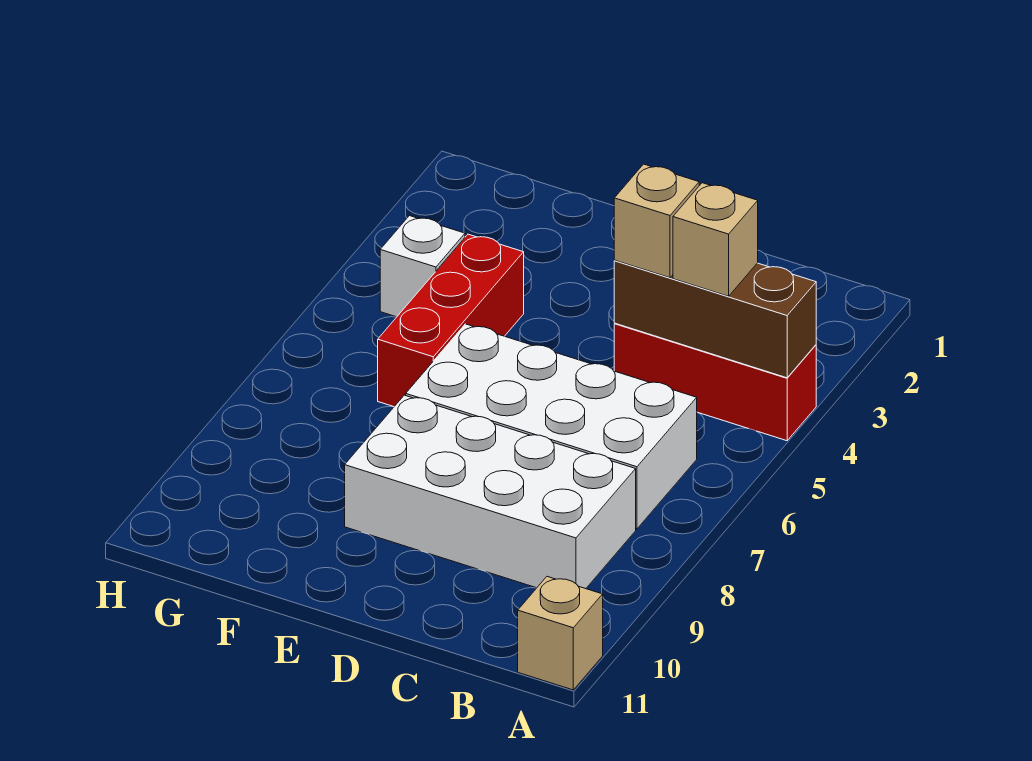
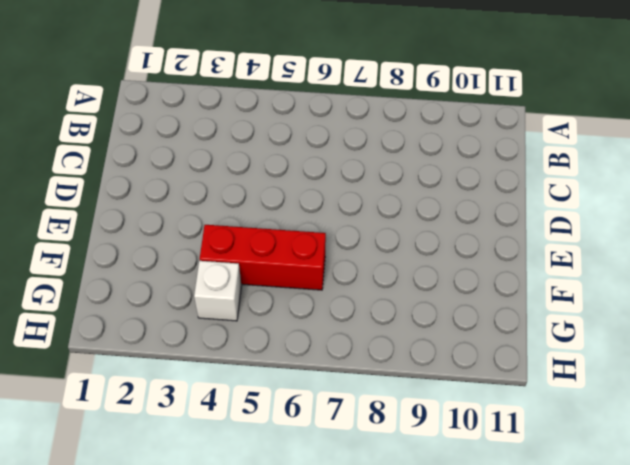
none -> red 1x3 brick [614,323,816,441]
none -> tan 1x1 brick [518,577,603,690]

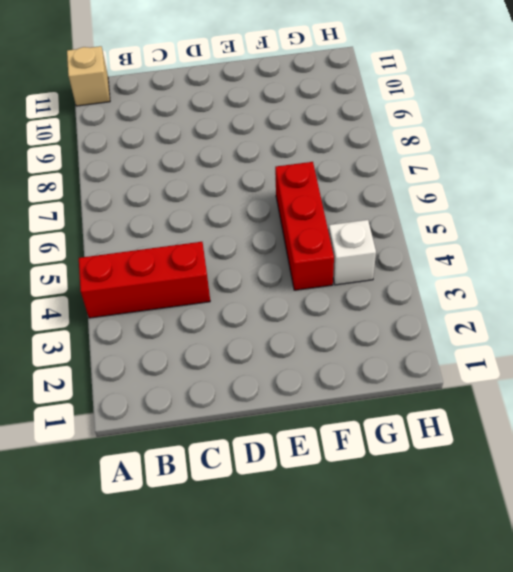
none -> white 2x4 brick [406,324,697,529]
none -> white 2x4 brick [345,395,636,589]

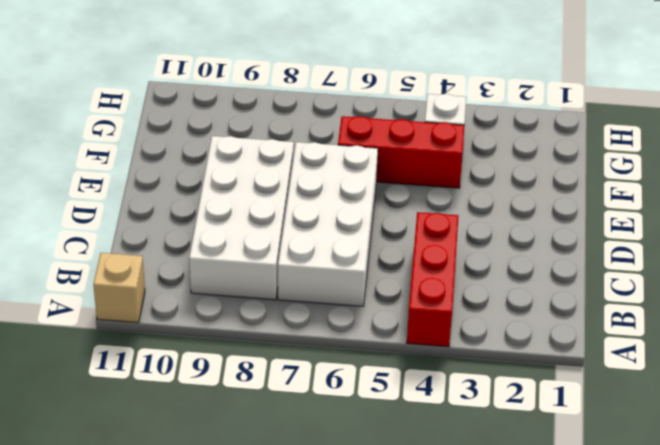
none -> brown 1x3 brick [614,261,816,378]
none -> tan 1x1 brick [673,183,758,296]

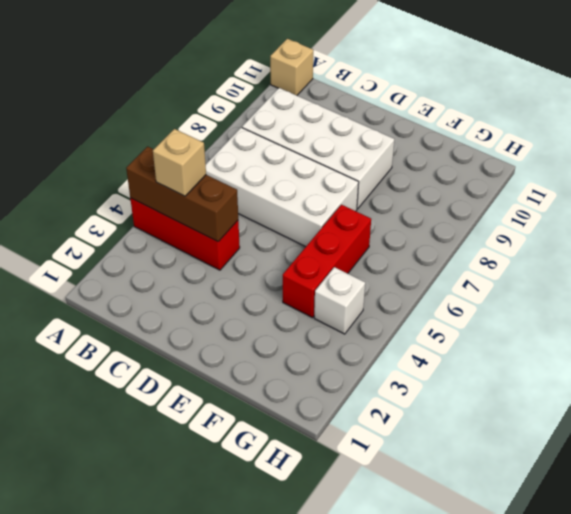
none -> tan 1x1 brick [614,164,699,278]

